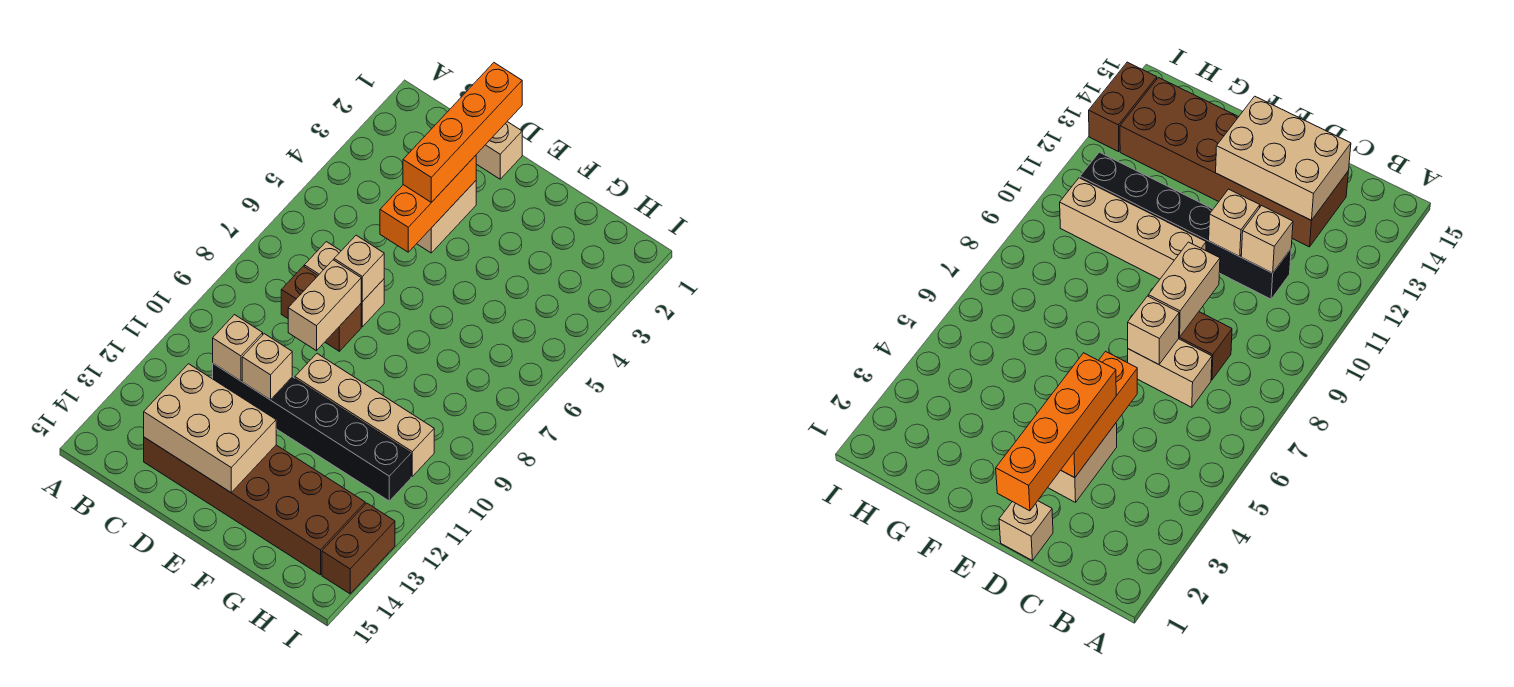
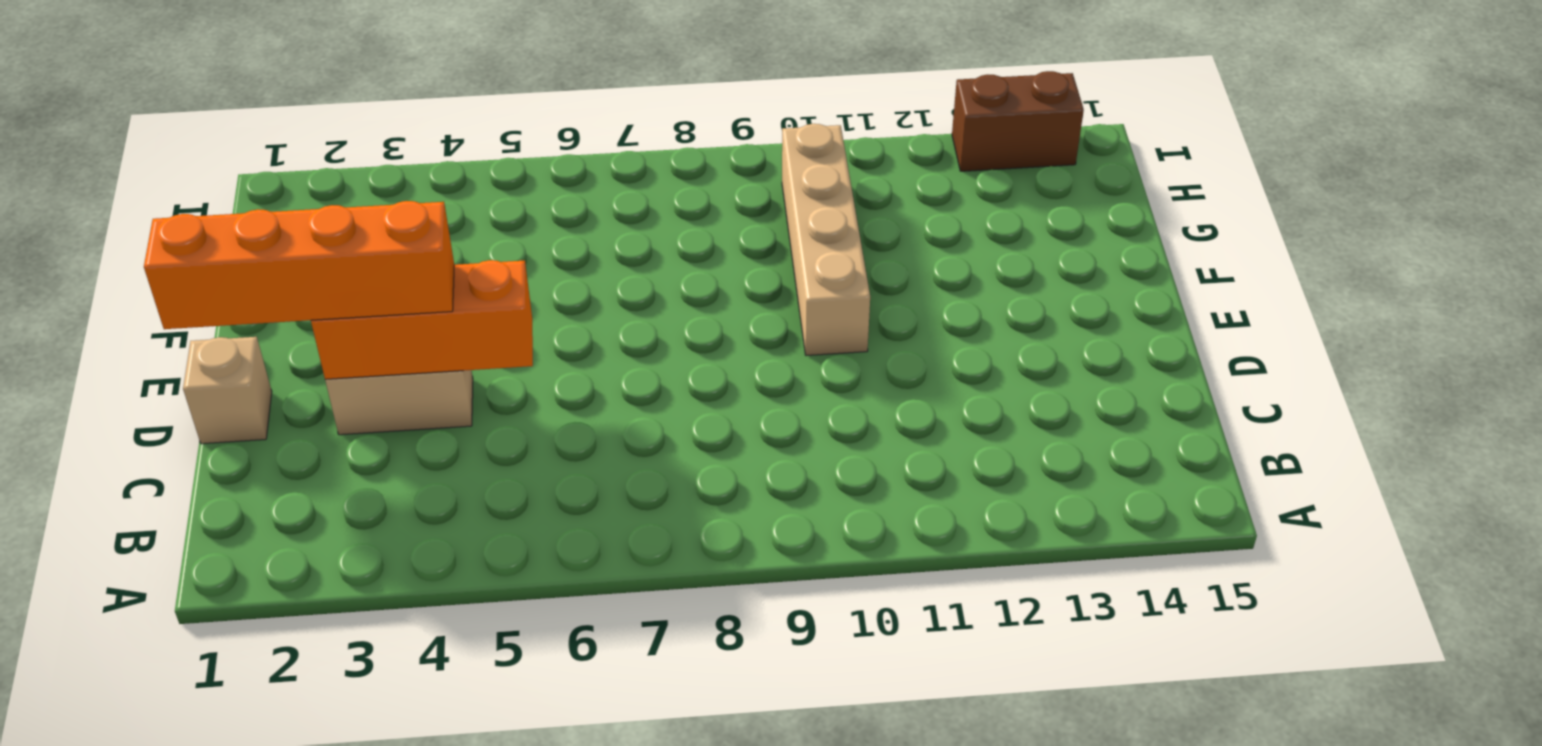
none -> tan 1x2 brick [304,242,384,327]
none -> brown 1x2 brick [281,266,361,351]
none -> black 1x6 brick [213,364,411,501]

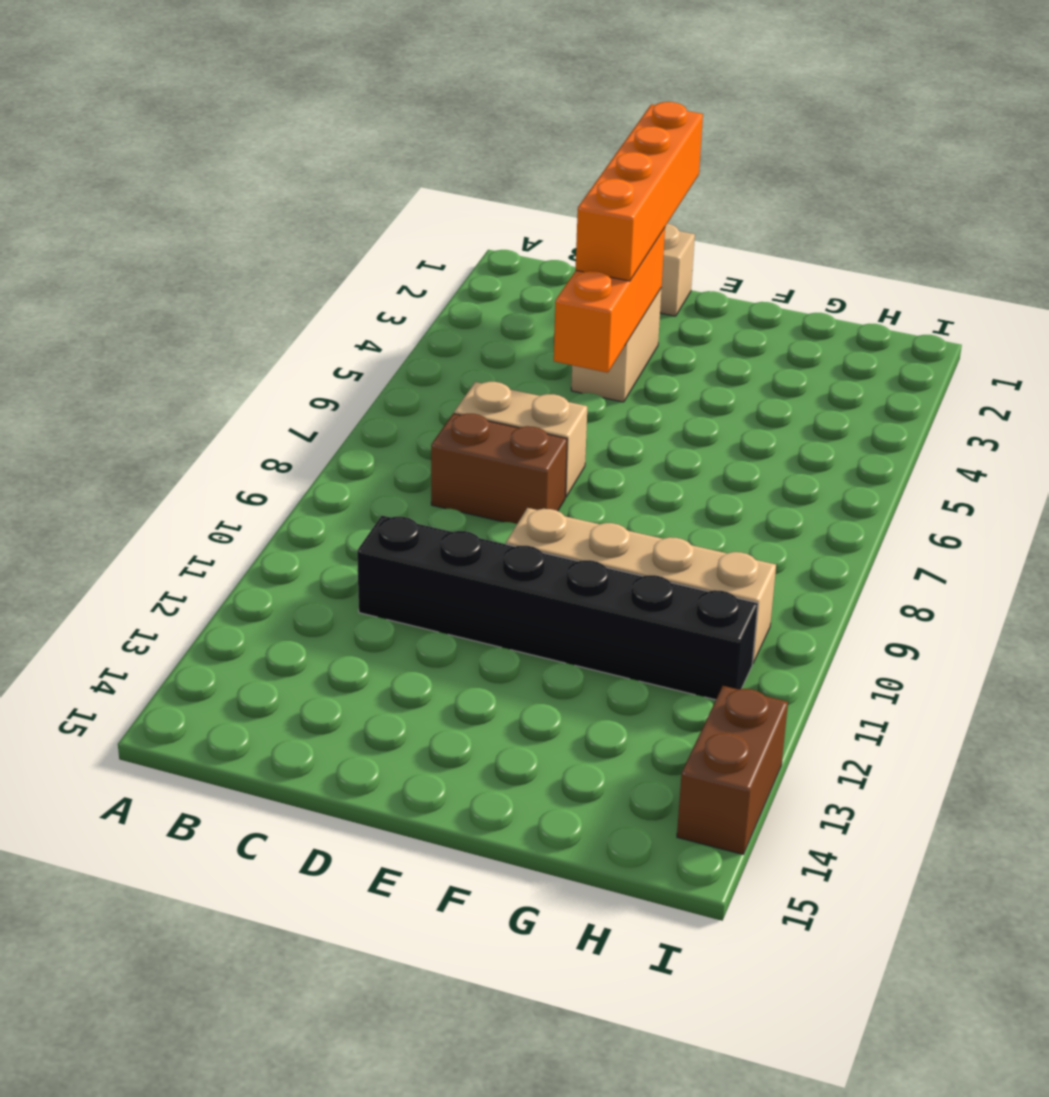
none -> brown 2x6 brick [144,437,365,575]
none -> tan 1x1 brick [213,315,263,381]
none -> tan 2x3 brick [144,364,276,492]

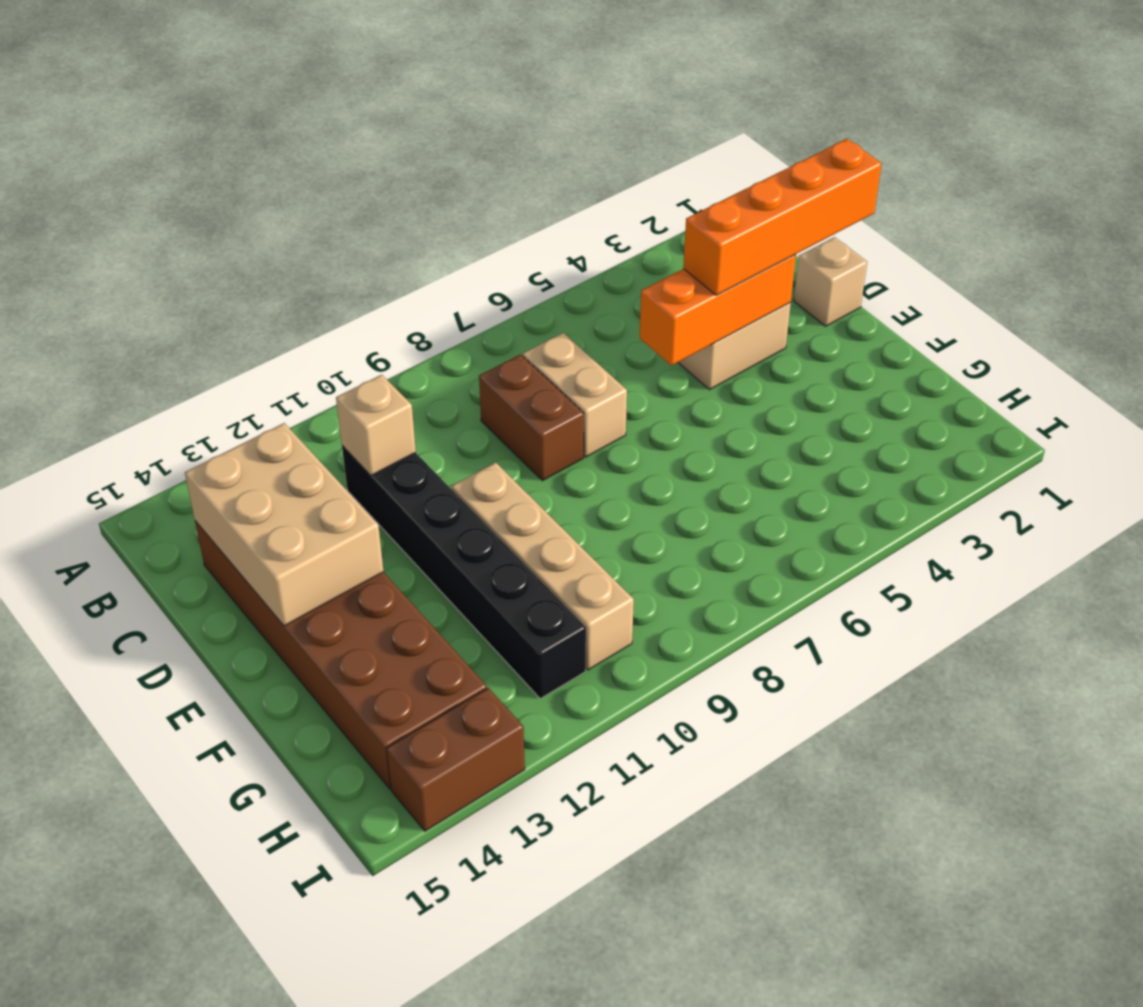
none -> tan 1x1 brick [334,235,384,302]
none -> tan 1x2 brick [288,260,361,351]
none -> tan 1x1 brick [242,334,292,400]

